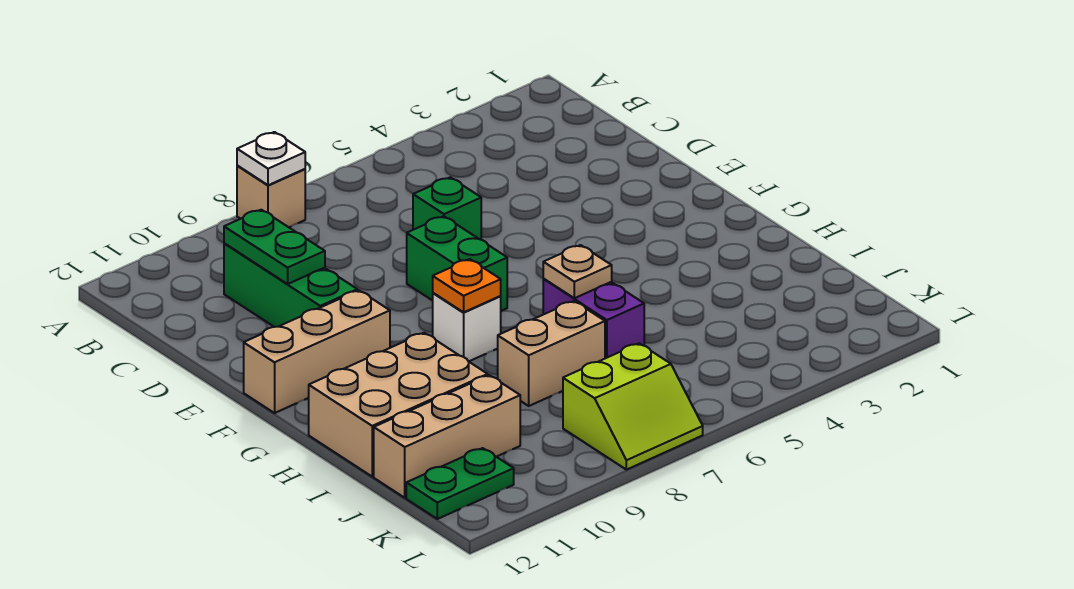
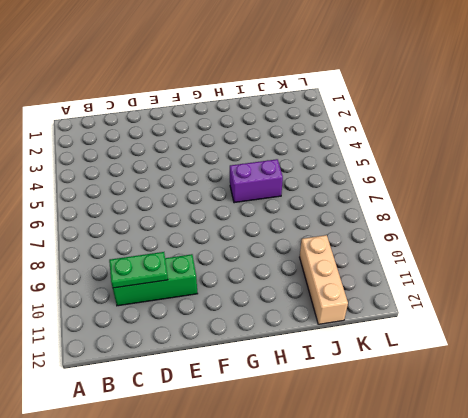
none -> tan 1x1 brick [237,166,305,227]
none -> green 1x1 brick [413,177,481,240]
none -> green 1x2 brick [407,216,507,311]

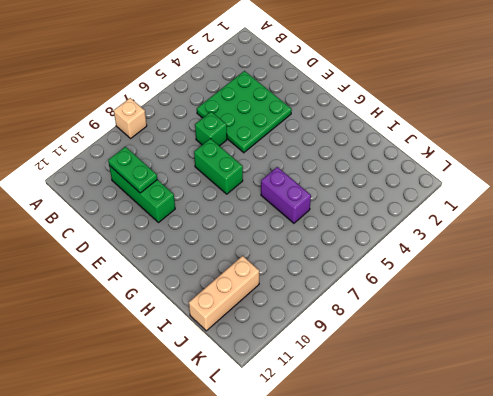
green 3x3 plate [197,71,292,153] -> none
none -> tan 1x3 brick [244,290,390,413]
none -> white 1x1 brick [433,293,501,361]
none -> tan 2x3 brick [309,333,488,477]

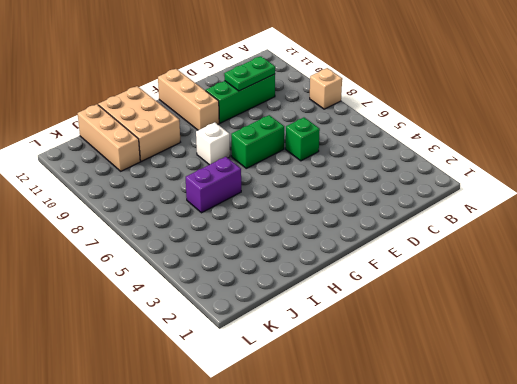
none -> tan 1x2 brick [498,301,605,406]
none -> lime 2x2 slope [563,343,703,470]
none -> green 1x2 plate [406,448,514,519]

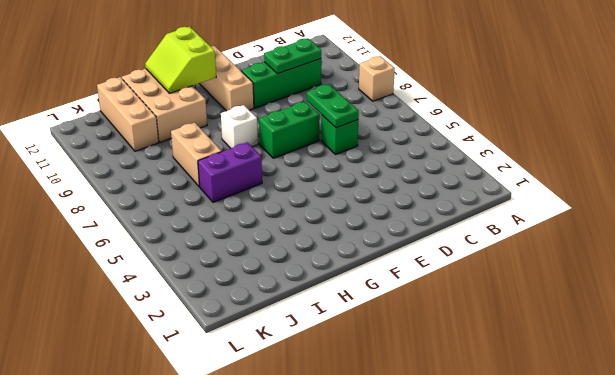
green 1x2 plate [307,84,359,128] -> green 1x2 plate moved to [406,448,514,519]
lime 2x2 slope [145,27,216,93] -> lime 2x2 slope moved to [563,343,703,470]
none -> white 1x1 plate [237,132,305,185]
none -> orange 1x1 plate [433,259,501,312]
none -> tan 1x1 plate [543,245,612,298]

